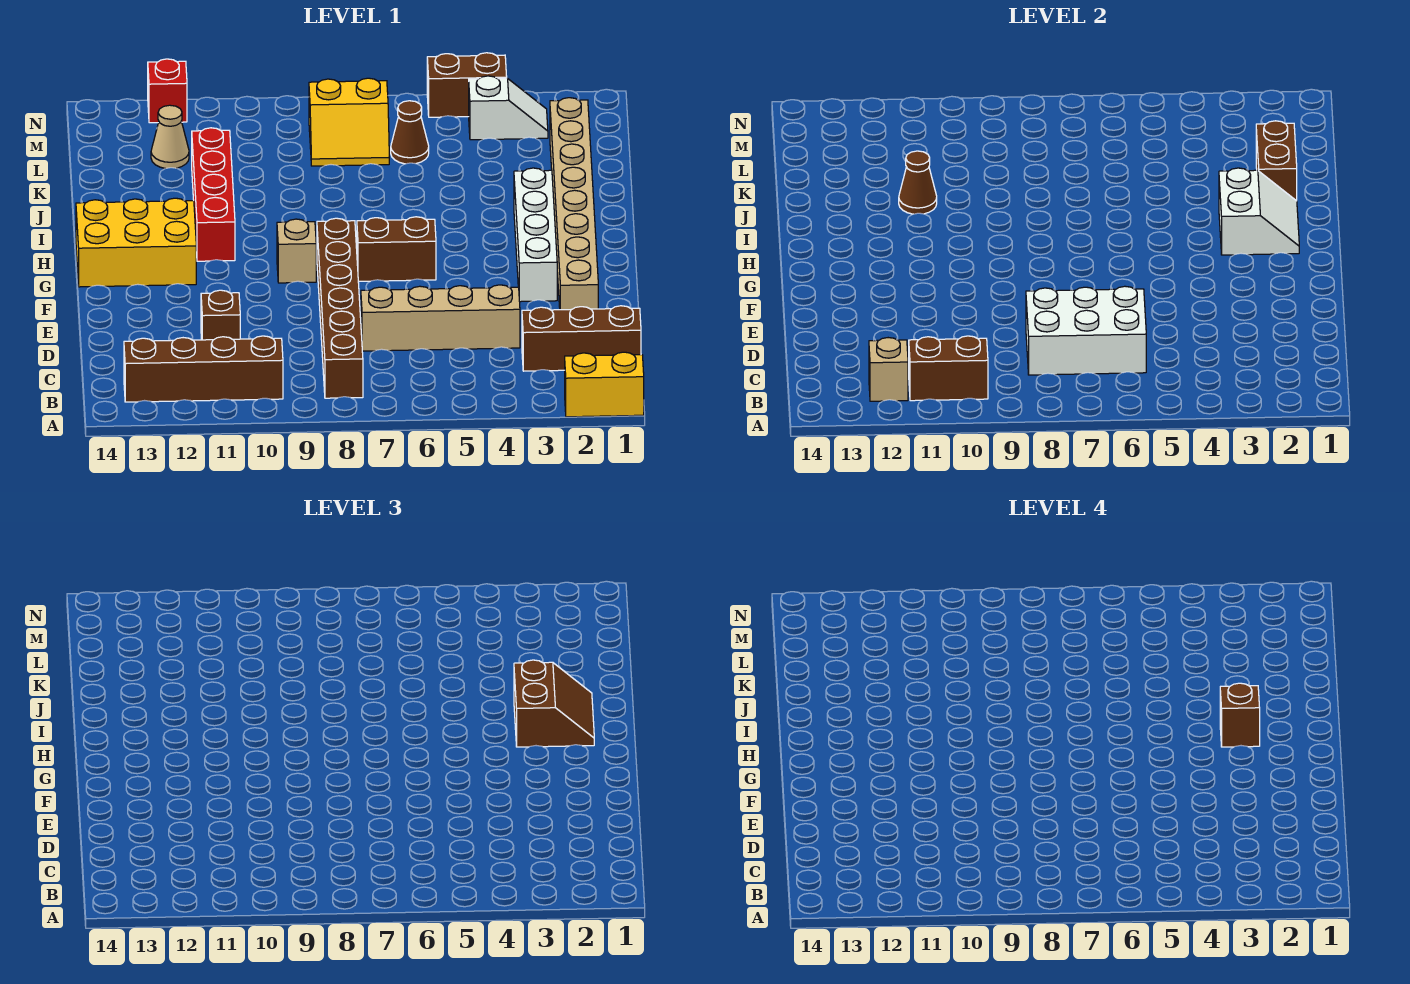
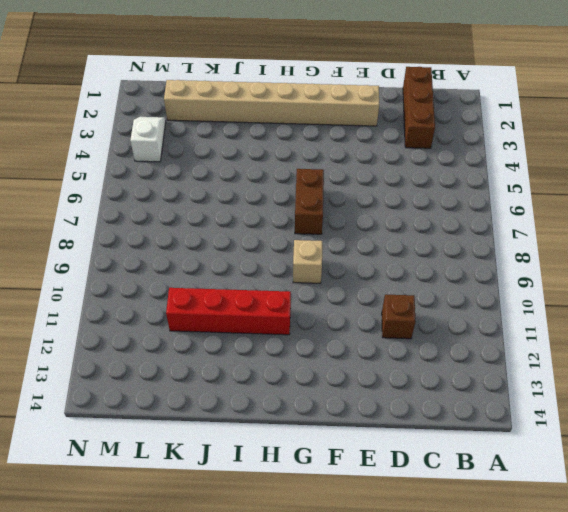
none -> yellow 1x2 brick [565,352,644,417]
none -> brown 1x6 brick [317,218,363,398]
none -> brown 1x4 brick [124,336,283,402]

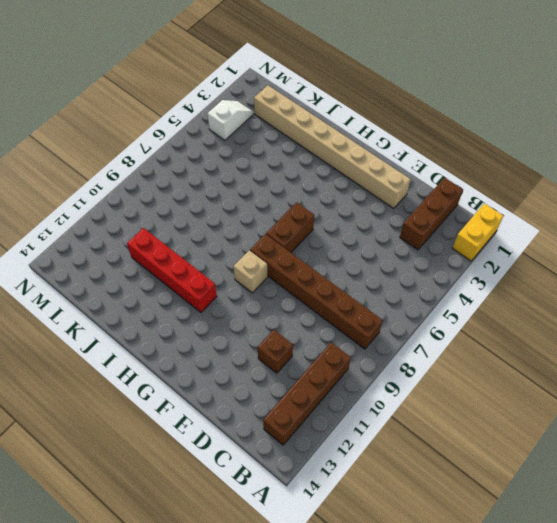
none -> tan 1x4 brick [361,285,520,351]
none -> white 1x4 brick [514,168,557,302]
none -> yellow 2x3 brick [76,198,196,287]

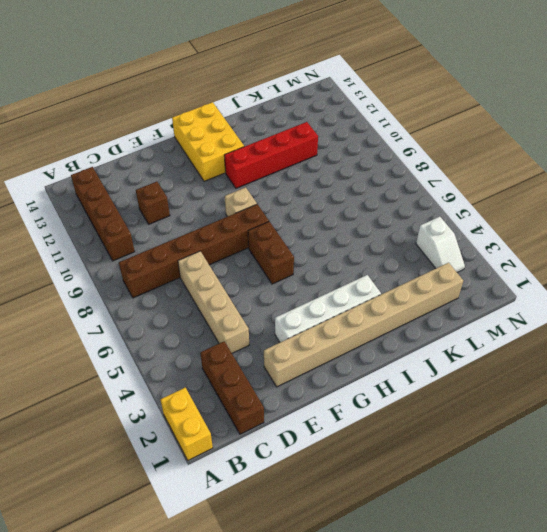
none -> brown 1x1 cone [391,101,429,164]
none -> yellow 2x2 slope [309,78,389,166]
none -> tan 1x1 cone [151,105,189,169]

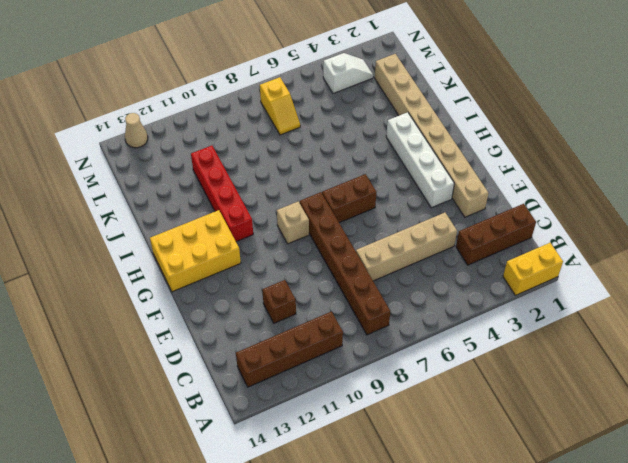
yellow 1x2 slope [260,77,300,135] -> yellow 2x2 slope [309,78,389,166]
tan 1x1 cone [125,113,148,148] -> tan 1x1 cone moved to [151,105,189,169]
none -> brown 1x1 cone [391,101,429,164]
none -> brown 1x2 brick [427,53,507,117]
none -> red 1x1 brick [148,59,187,123]

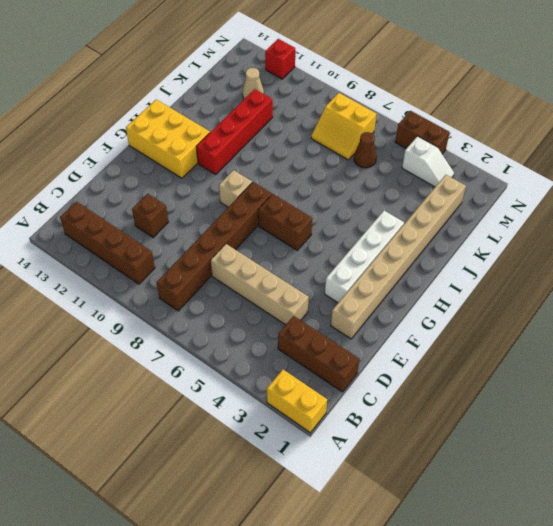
none -> brown 1x2 brick [909,336,988,401]
none -> tan 1x1 brick [869,338,908,401]
none -> white 2x3 brick [1026,286,1146,375]

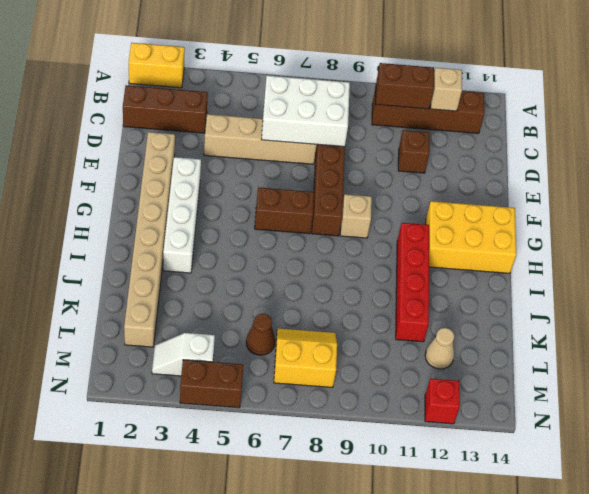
none -> white 2x2 slope [1219,168,1299,255]
none -> brown 1x2 brick [1256,121,1297,201]
none -> brown 1x1 cone [899,151,937,214]

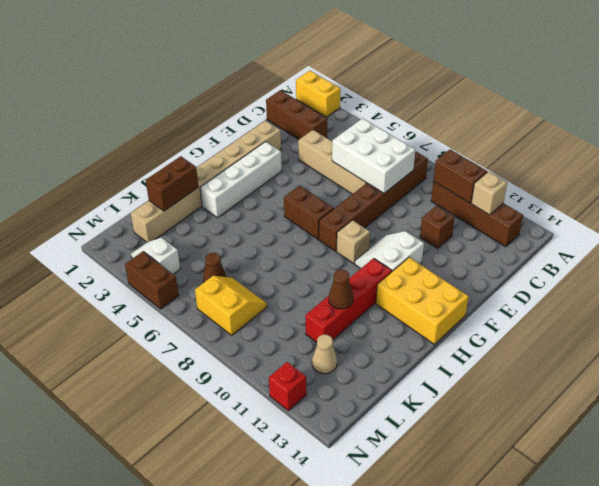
white 2x2 slope [355,231,424,271] -> white 2x2 slope moved to [1219,168,1299,255]
none -> brown 2x2 slope [514,660,594,747]
none -> brown 1x1 brick [1220,683,1260,747]

